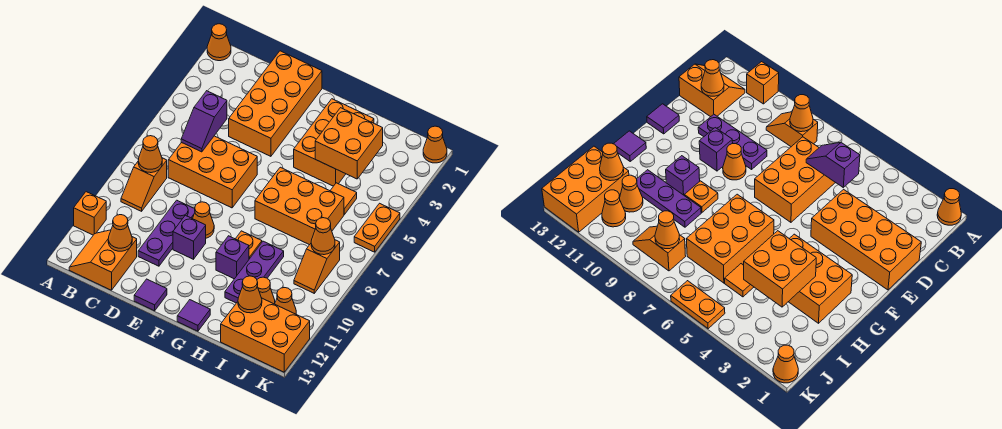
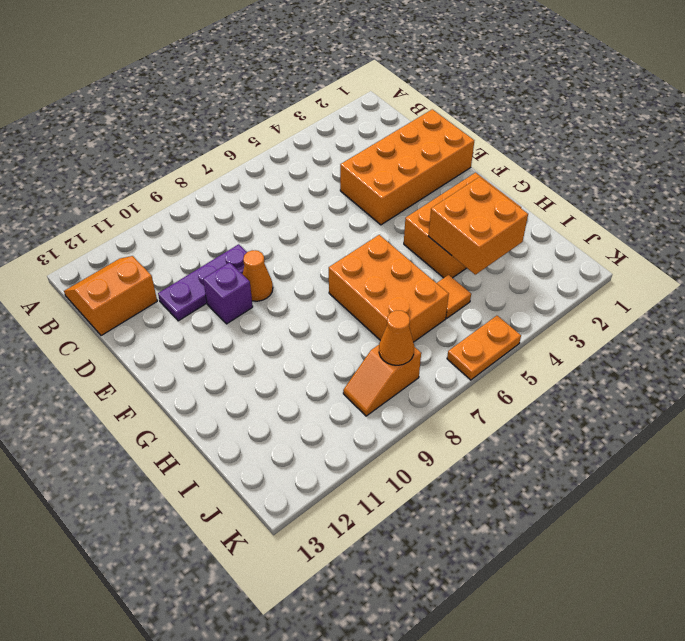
none -> orange 1x1 cone [207,24,231,61]
none -> orange 1x1 brick [74,192,106,235]
none -> orange 1x2 slope [121,158,167,211]

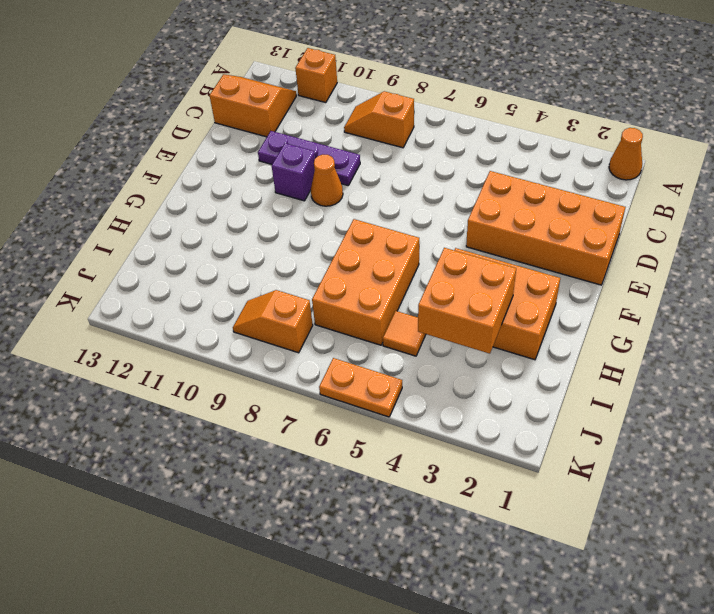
none -> orange 2x3 brick [168,136,257,208]
none -> purple 1x1 tile [134,279,167,311]
none -> orange 1x1 plate [236,231,262,259]

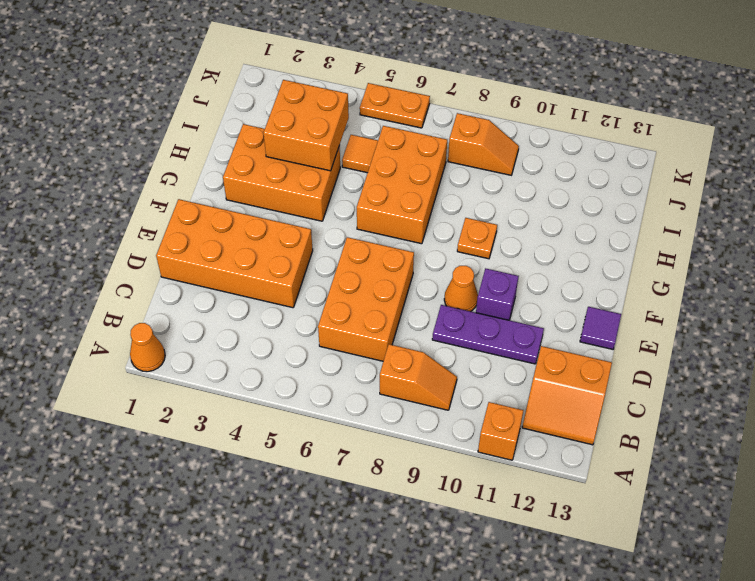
none -> purple 1x1 brick [216,236,249,279]
none -> purple 1x1 tile [177,300,210,331]
none -> purple 1x3 plate [225,241,284,303]

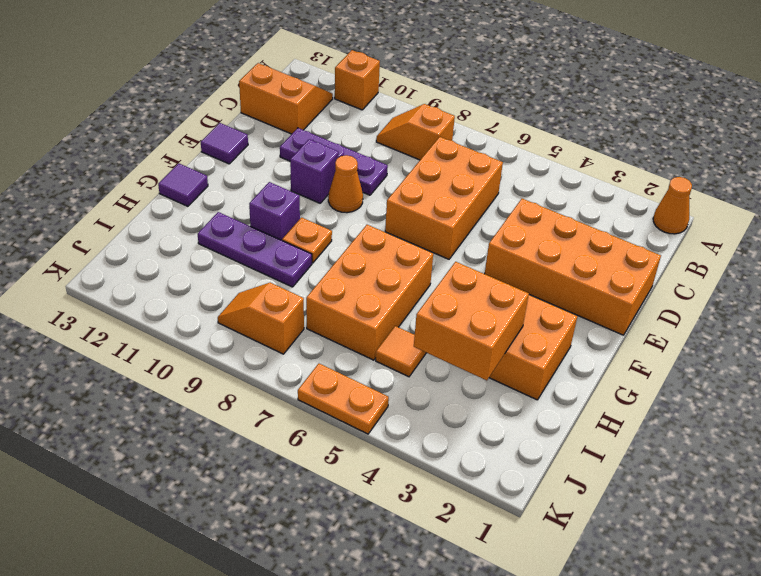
none -> orange 1x1 cone [257,277,275,304]
none -> orange 2x3 brick [221,298,310,372]
none -> orange 1x1 cone [275,288,296,314]

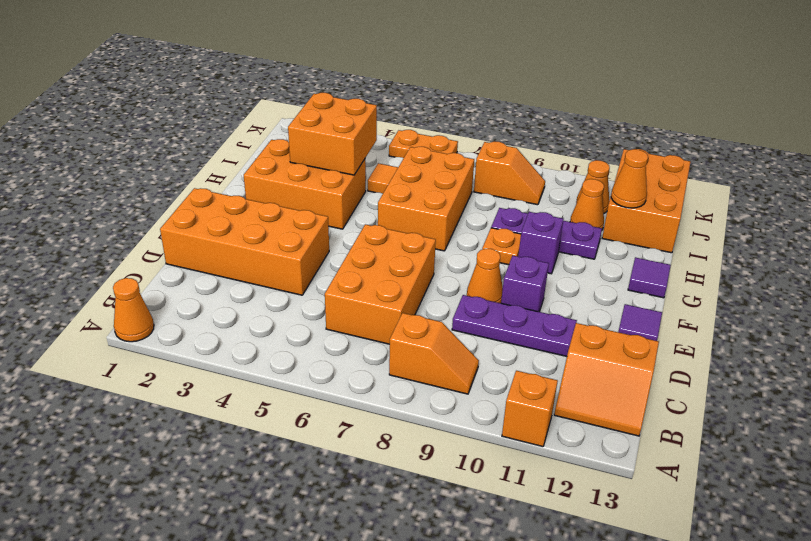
none -> orange 1x1 cone [423,126,447,163]
none -> orange 1x1 cone [138,136,162,173]
none -> purple 1x2 slope [181,91,227,152]

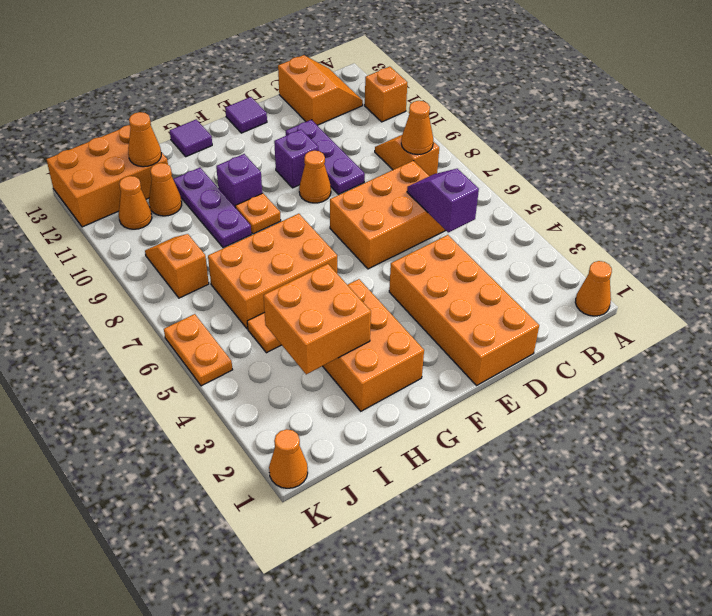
none -> orange 1x1 cone [108,215,132,251]
none -> orange 1x1 cone [311,218,335,255]

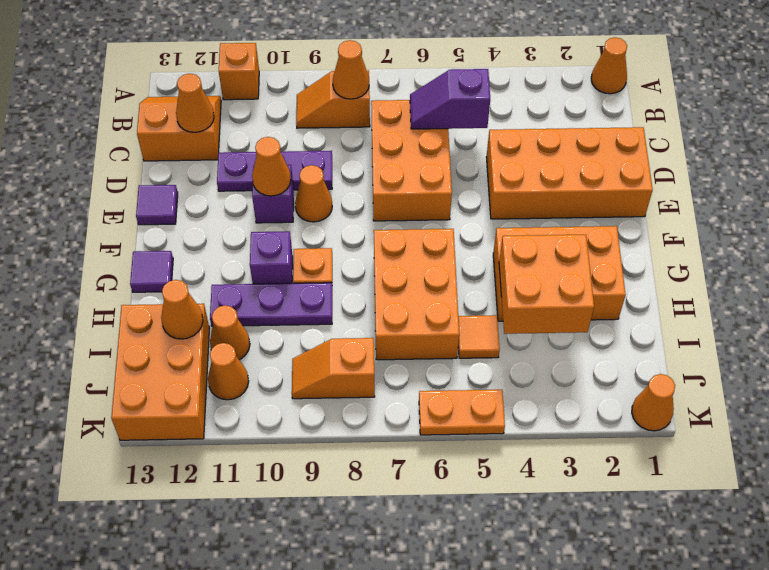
orange 1x1 cone [252,137,291,196] -> orange 1x1 cone moved to [311,218,335,255]

